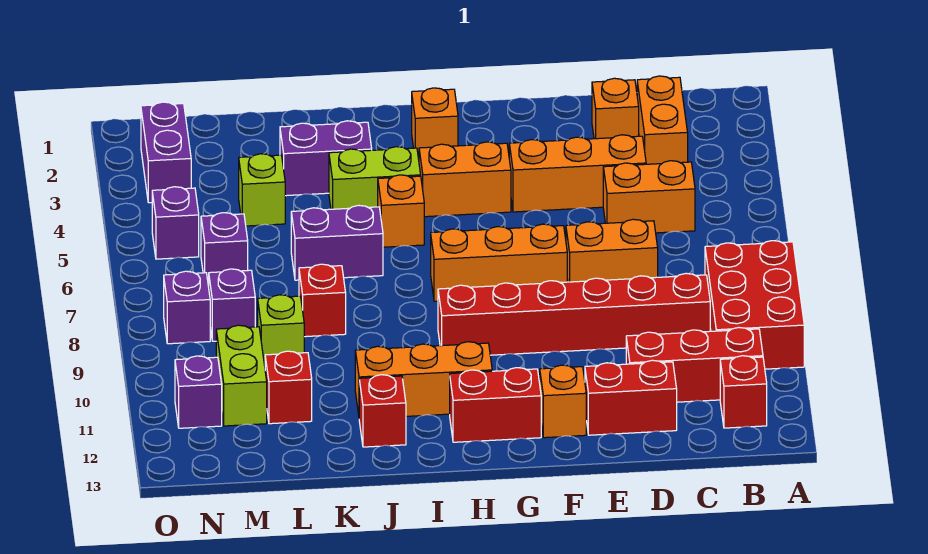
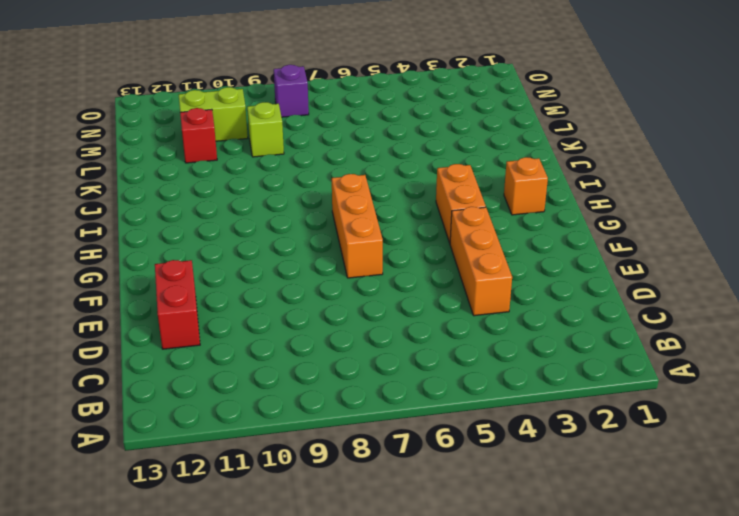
none -> red 2x3 brick [705,241,804,369]
none -> red 1x3 brick [626,327,763,402]
none -> red 1x1 brick [720,356,767,428]
none -> orange 1x2 brick [637,76,688,164]

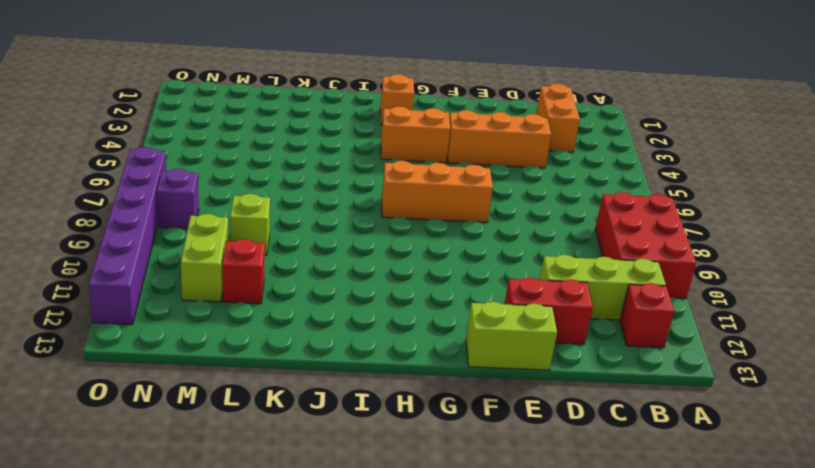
lime 1x3 brick [540,255,666,320] -> red 1x3 brick [626,327,763,402]
lime 1x2 brick [466,301,557,370] -> lime 1x2 brick moved to [329,147,421,209]
purple 1x6 brick [89,147,166,325] -> none
none -> orange 1x2 brick [603,161,695,233]
none -> red 1x6 brick [438,273,710,355]
none -> orange 1x1 brick [592,78,639,139]
none -> orange 1x2 brick [566,219,658,282]

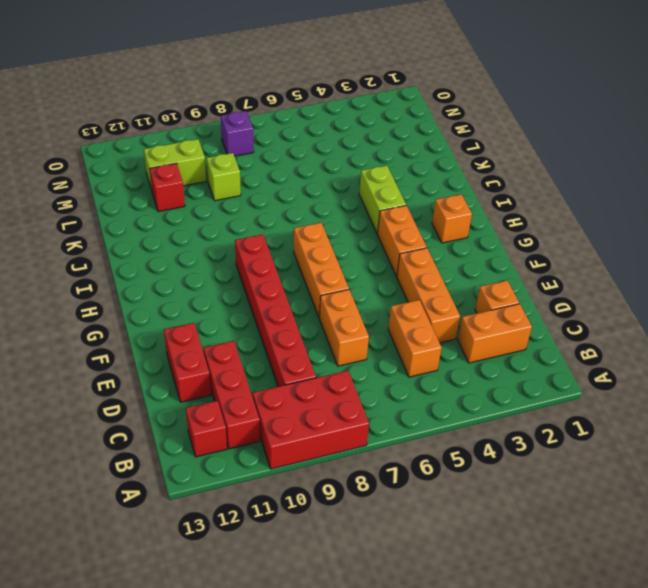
none -> orange 1x1 brick [540,365,586,438]
none -> red 1x2 brick [450,368,541,442]
none -> orange 1x3 brick [355,342,492,416]
none -> orange 1x1 brick [378,175,424,247]

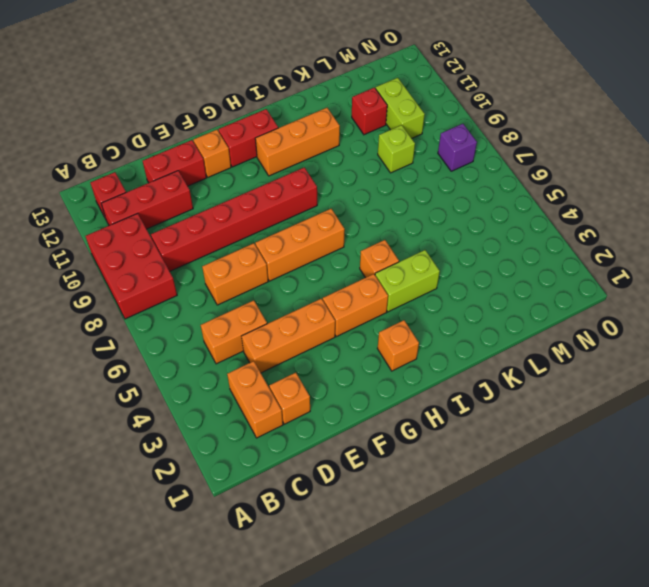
none -> purple 1x2 brick [280,121,372,196]
none -> purple 1x2 brick [291,205,383,280]
none -> red 1x1 brick [359,375,406,447]
none -> red 1x1 brick [299,264,346,337]

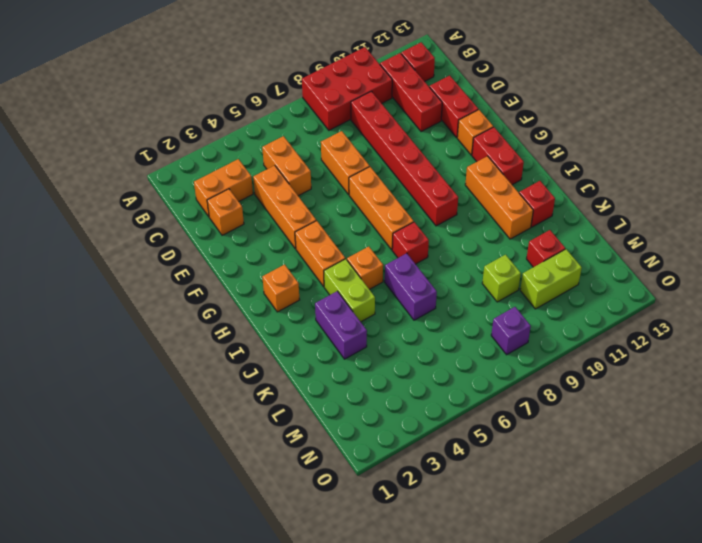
red 1x1 brick [392,222,429,264] -> red 1x1 brick moved to [299,264,346,337]
none -> lime 1x1 brick [239,154,285,226]
none -> purple 1x1 brick [201,213,248,285]
none -> purple 1x1 brick [209,269,255,341]
none -> purple 1x2 brick [141,102,191,203]

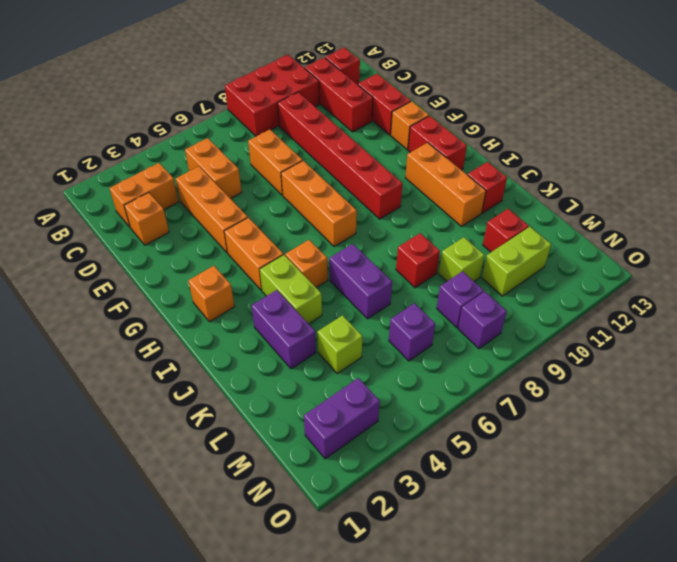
none -> purple 1x1 brick [152,187,199,259]
none -> purple 1x1 brick [175,356,222,428]

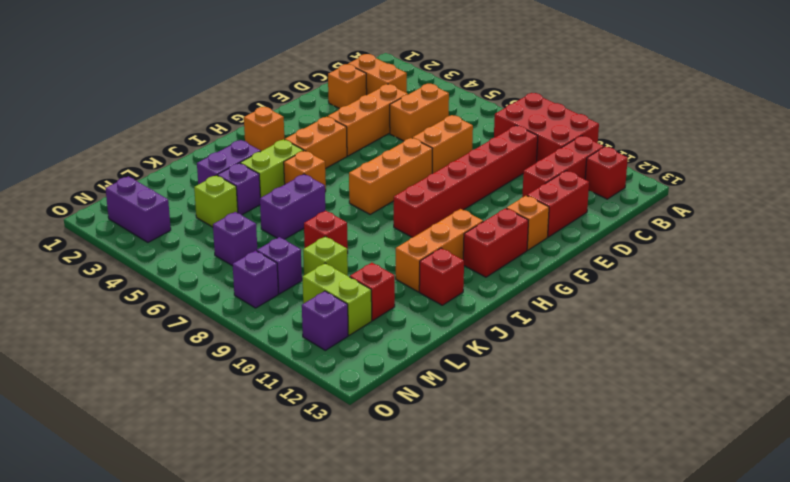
purple 1x1 brick [217,163,260,215] -> purple 1x1 brick moved to [152,187,199,259]

